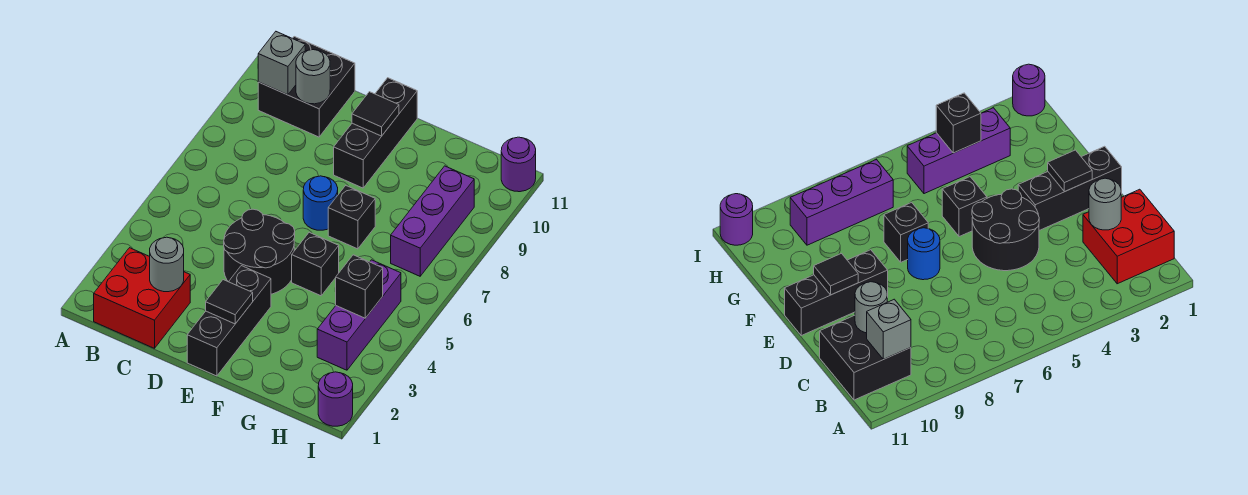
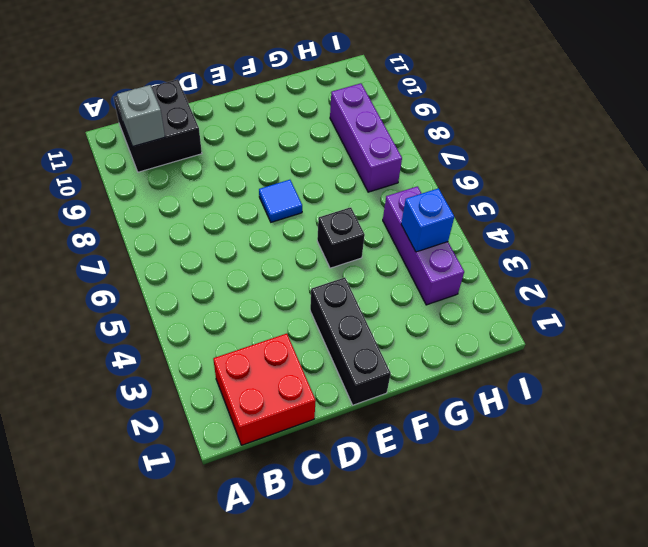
blue 1x1 tile [259,180,302,222] -> blue 1x1 round brick [303,176,338,230]
blue 1x1 brick [401,188,454,252] -> black 1x1 brick [336,255,383,318]
none -> black 2x2 round brick [224,209,295,294]
none -> black 1x3 brick [334,78,417,188]
none -> black 1x1 brick [328,186,375,249]

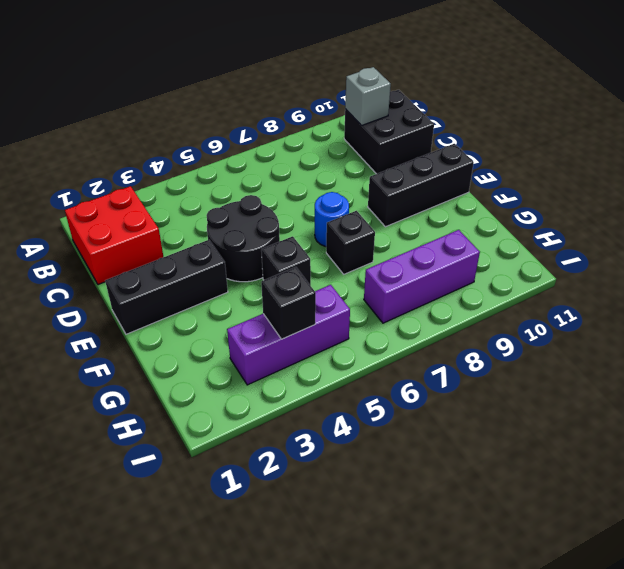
none -> purple 1x1 round brick [318,372,353,426]
none -> purple 1x1 round brick [501,137,536,192]
none -> grey 1x1 round brick [150,237,184,292]

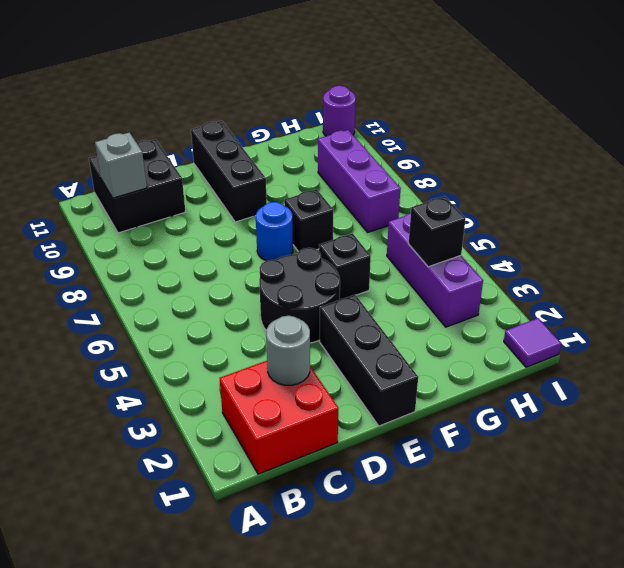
purple 1x1 tile [504,318,561,367] -> purple 1x1 round brick [318,372,353,426]
none -> grey 1x1 round brick [296,50,330,104]
none -> black 1x1 tile [206,280,253,324]
none -> black 1x1 tile [352,92,399,136]

